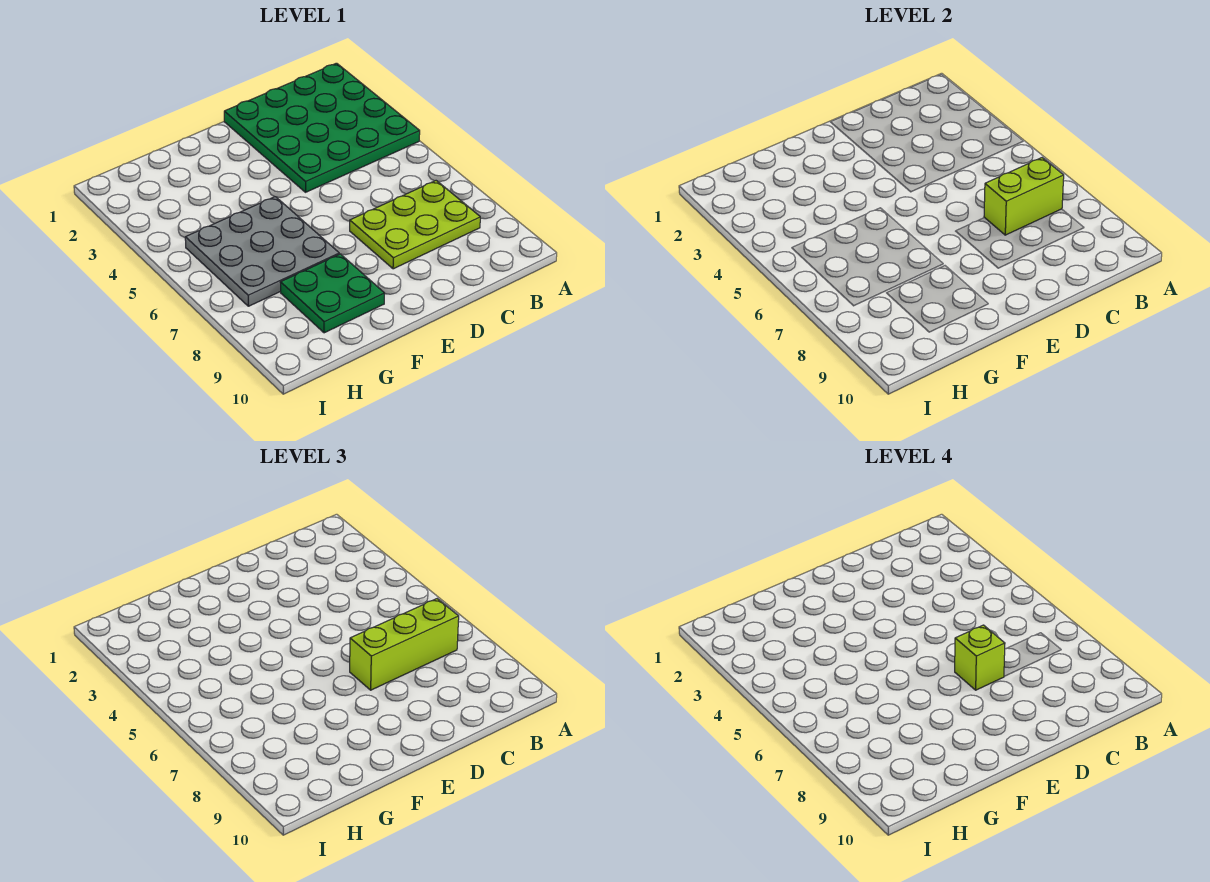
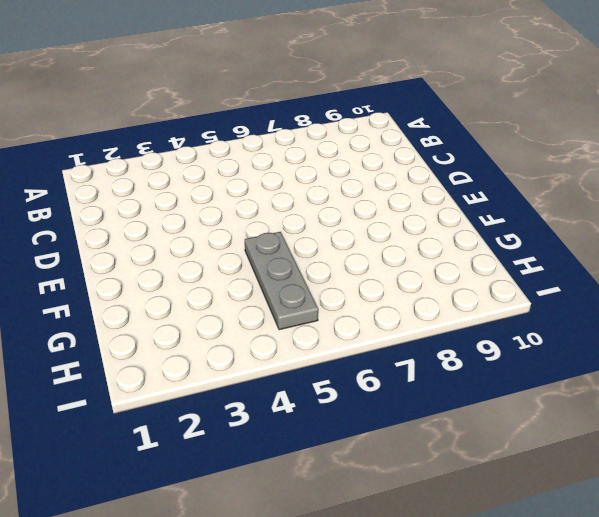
grey 1x3 plate [245,232,318,330] -> grey 3x3 plate [185,197,339,306]
none -> green 4x4 plate [224,63,420,192]
none -> lime 2x3 plate [350,181,480,269]

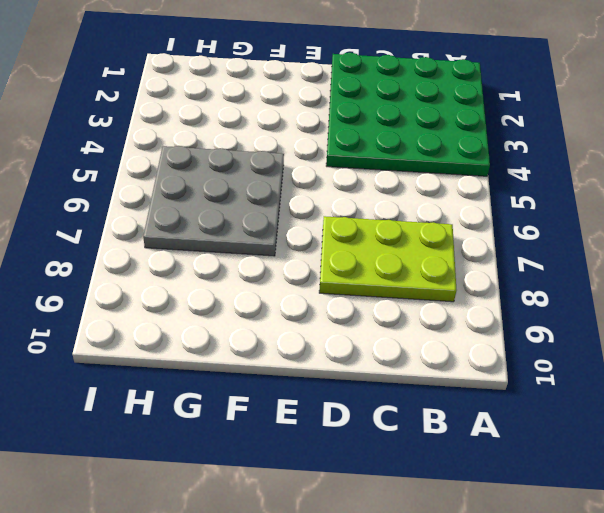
none -> green 2x2 plate [280,254,385,333]
none -> lime 1x2 brick [984,158,1064,235]

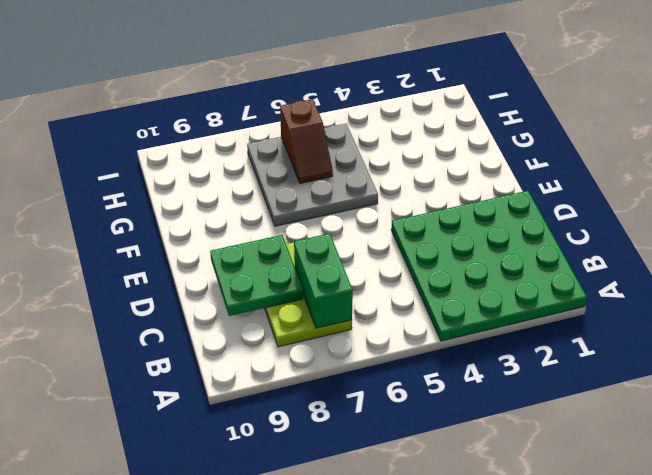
green 1x2 brick [294,233,353,328] -> lime 1x2 brick [984,158,1064,235]
green 2x2 plate [210,235,303,316] -> green 2x2 plate moved to [280,254,385,333]
brown 1x2 slope [280,99,333,183] -> none
none -> lime 1x3 brick [350,599,459,690]
none -> lime 1x1 brick [955,625,1005,690]

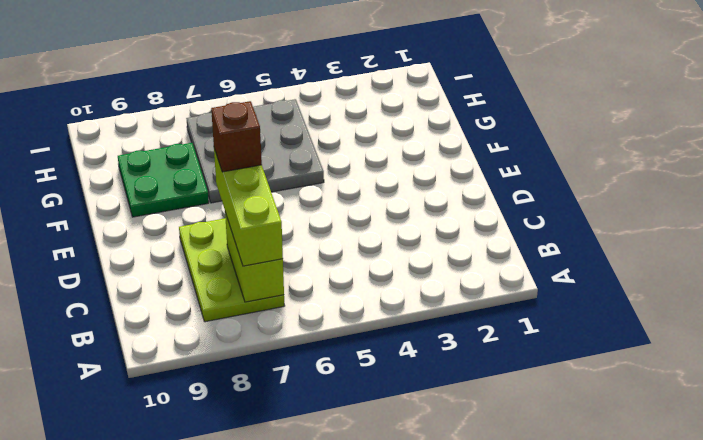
brown 1x1 brick [211,101,262,172] -> lime 1x1 brick [955,625,1005,690]
none -> green 4x4 plate [224,63,420,192]

